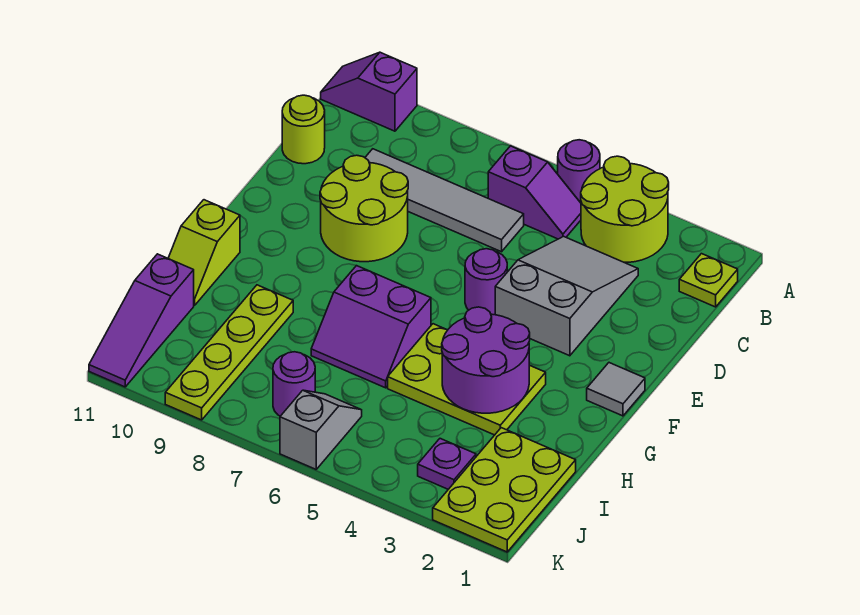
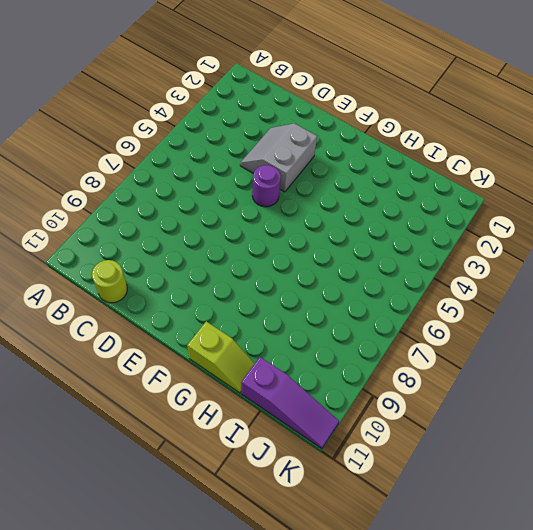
grey 2x2 slope [240,123,317,192] -> grey 2x3 slope [495,236,638,356]
none -> lime 2x2 round brick [581,156,669,262]
none -> purple 1x1 round brick [558,140,600,203]
none -> purple 1x2 slope [321,52,417,131]

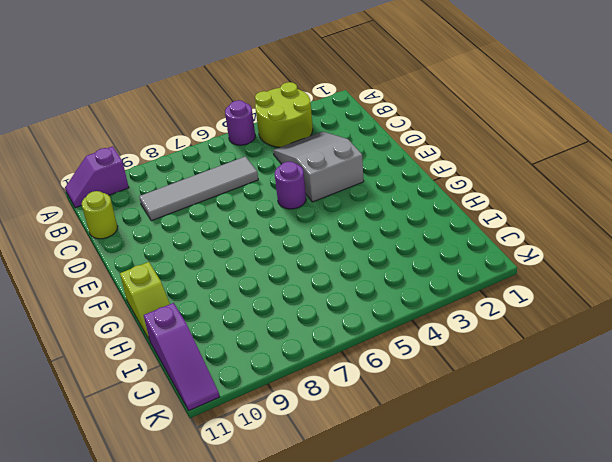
none -> lime 1x1 plate [679,254,738,307]
none -> purple 1x2 slope [488,146,581,239]
none -> lime 2x2 round brick [320,155,408,262]

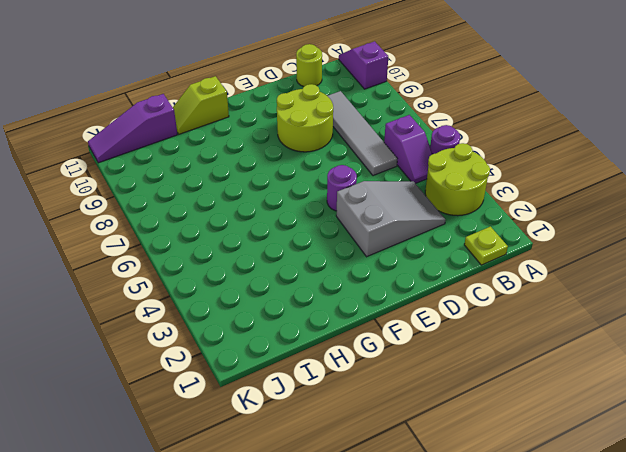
none -> grey 1x1 tile [587,363,645,416]
none -> lime 2x3 plate [388,324,546,435]
none -> purple 2x2 slope [311,266,431,388]

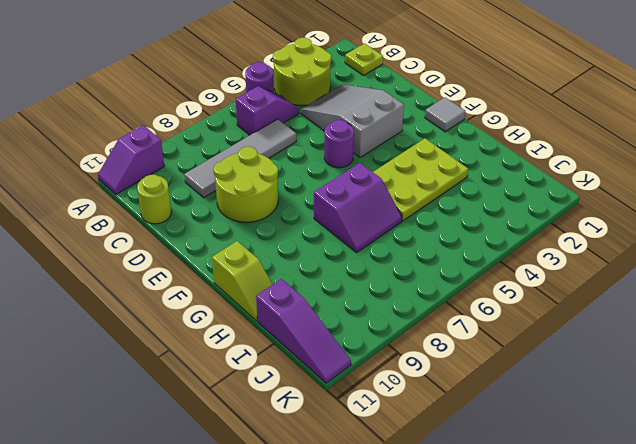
none -> lime 1x4 plate [165,285,293,420]
none -> lime 2x3 plate [433,428,576,552]
none -> purple 1x1 plate [418,439,476,489]

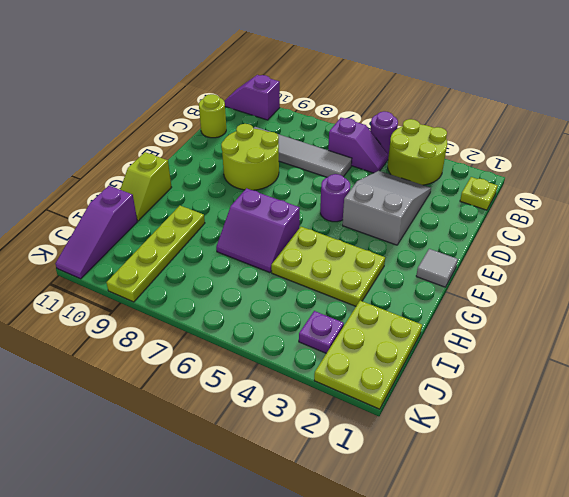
none -> grey 1x2 slope [280,390,362,469]
none -> purple 1x1 round brick [273,352,315,416]
none -> purple 2x2 round brick [442,307,530,413]

